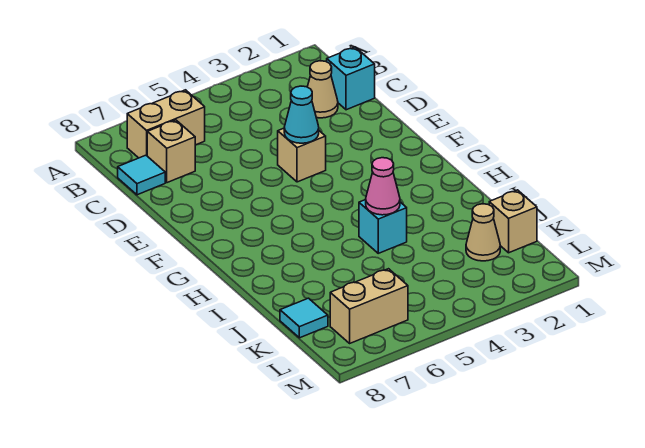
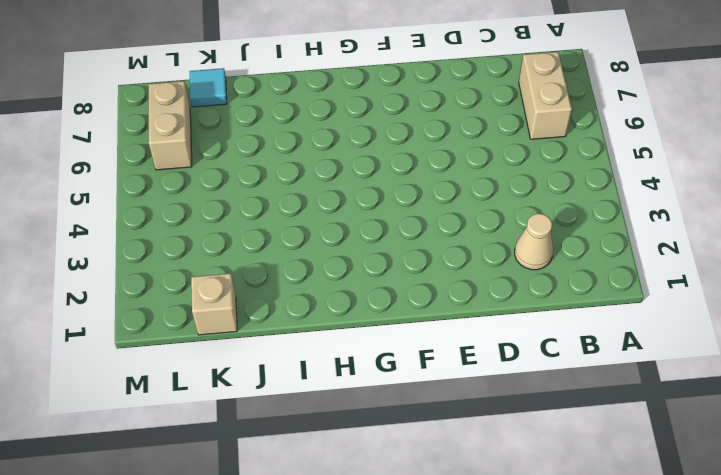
none -> cyan 1x1 brick [327,47,375,110]
none -> tan 1x1 brick [147,120,195,183]
none -> cyan 1x1 tile [118,155,165,195]

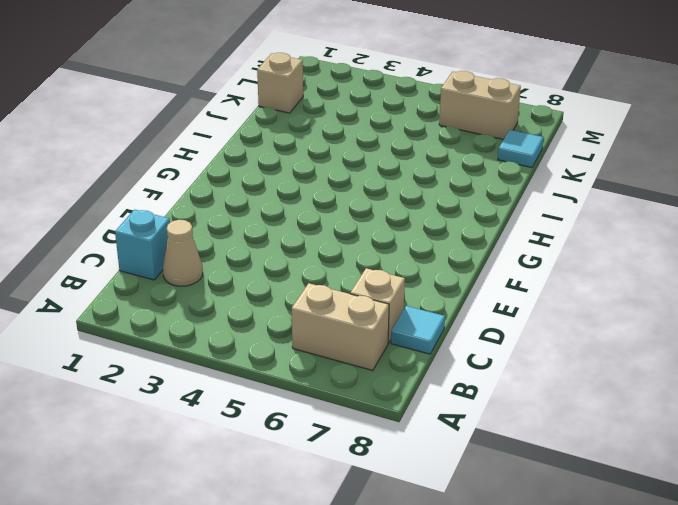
none -> tan 1x1 brick [278,128,326,182]
none -> cyan 1x1 brick [359,200,407,253]
none -> tan 1x1 cone [466,204,500,261]

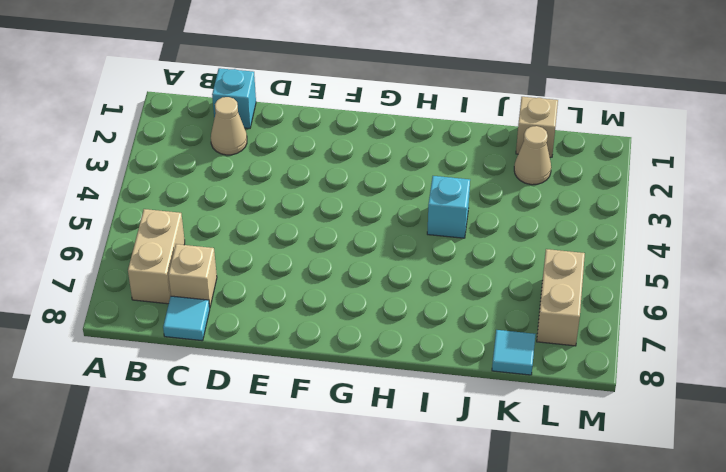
none -> tan 1x1 brick [278,128,326,182]
none -> cyan 1x1 cone [284,86,319,143]
none -> pink 1x1 cone [366,158,400,215]

